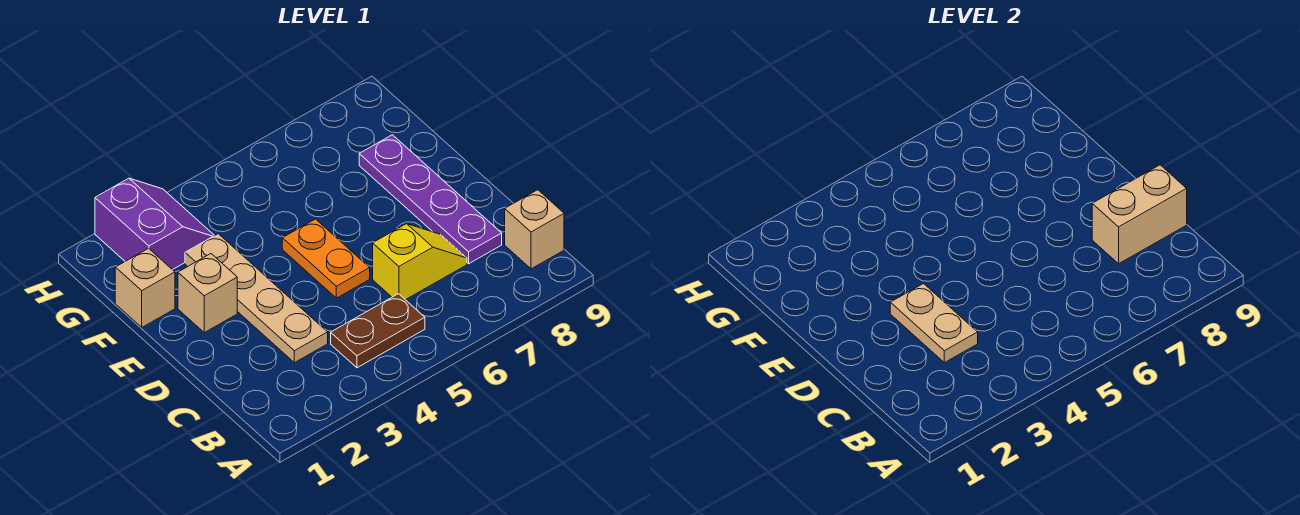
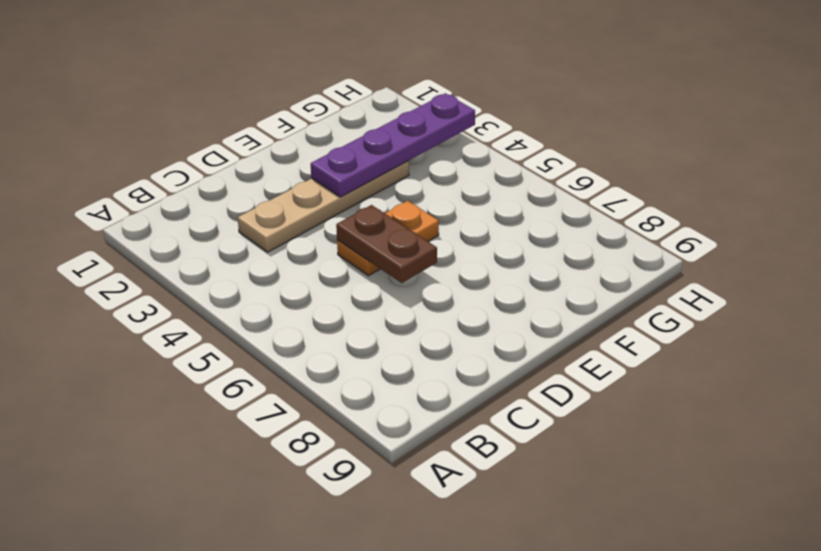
brown 1x2 plate [336,205,437,283] -> brown 1x2 plate moved to [331,294,425,368]
purple 1x4 plate [311,93,475,197] -> purple 1x4 plate moved to [359,135,502,264]
none -> tan 1x1 brick [505,190,564,269]
none -> yellow 1x2 slope [373,224,467,300]

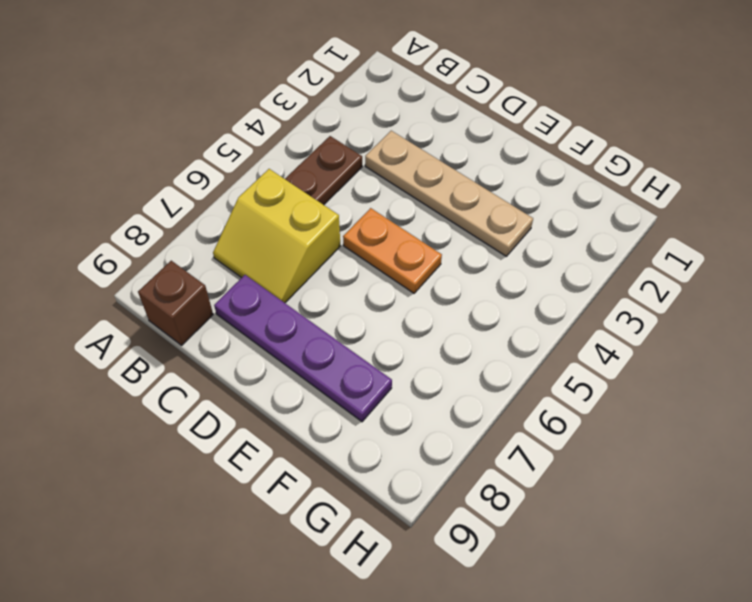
yellow 2x2 slope [213,169,340,303] -> yellow 1x2 slope [373,224,467,300]
brown 1x1 brick [138,261,213,345] -> tan 1x1 brick [505,190,564,269]
none -> tan 1x1 brick [178,254,237,333]
none -> tan 1x1 brick [115,248,175,327]

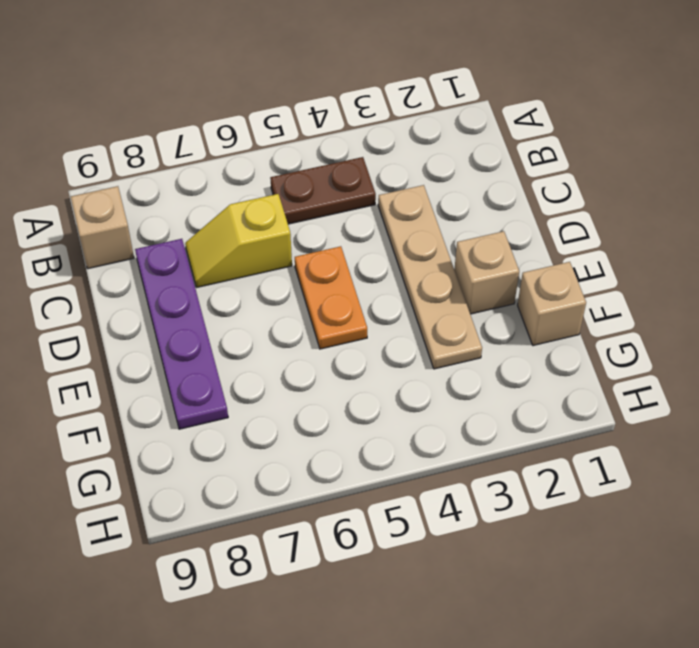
none -> purple 2x2 slope [95,178,215,270]
none -> tan 1x2 plate [890,284,978,363]

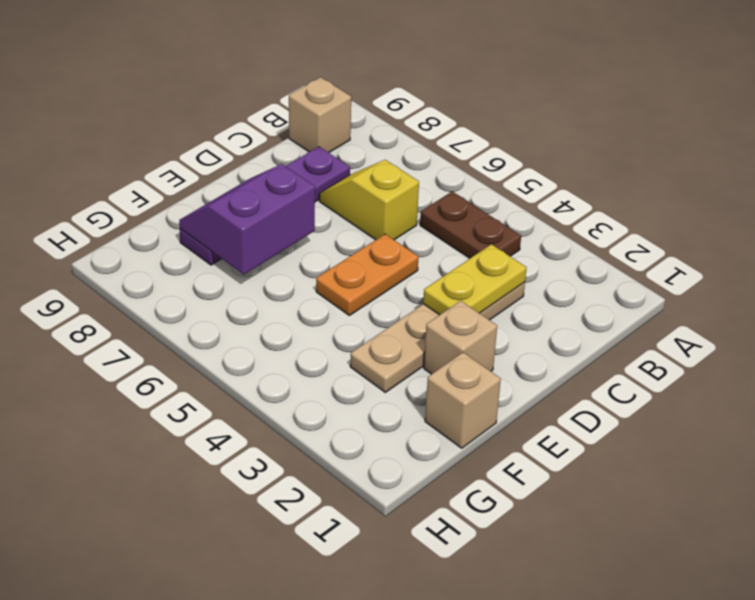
yellow 1x2 plate [423,244,527,315] -> tan 1x2 plate [890,284,978,363]
purple 2x2 slope [179,164,315,275] -> purple 2x2 slope moved to [95,178,215,270]
none -> tan 1x2 brick [1092,165,1187,264]

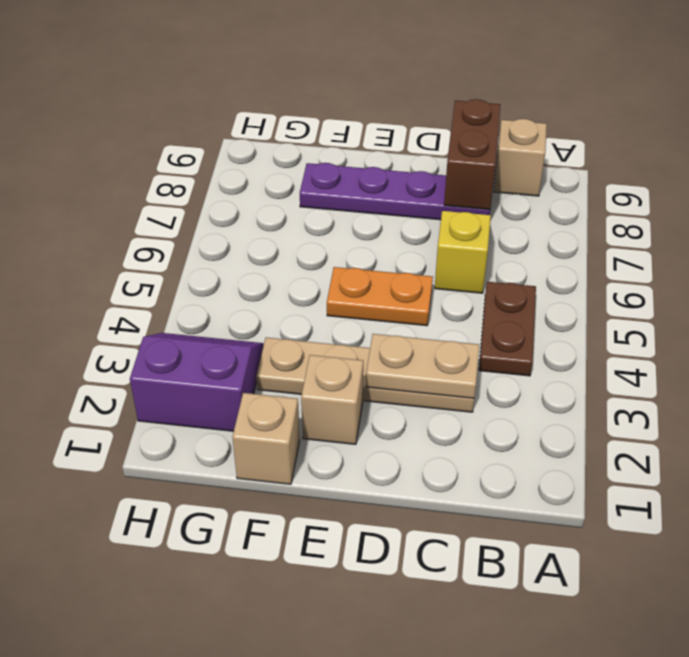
brown 1x2 brick [444,99,500,210] -> tan 1x2 brick [1092,165,1187,264]

